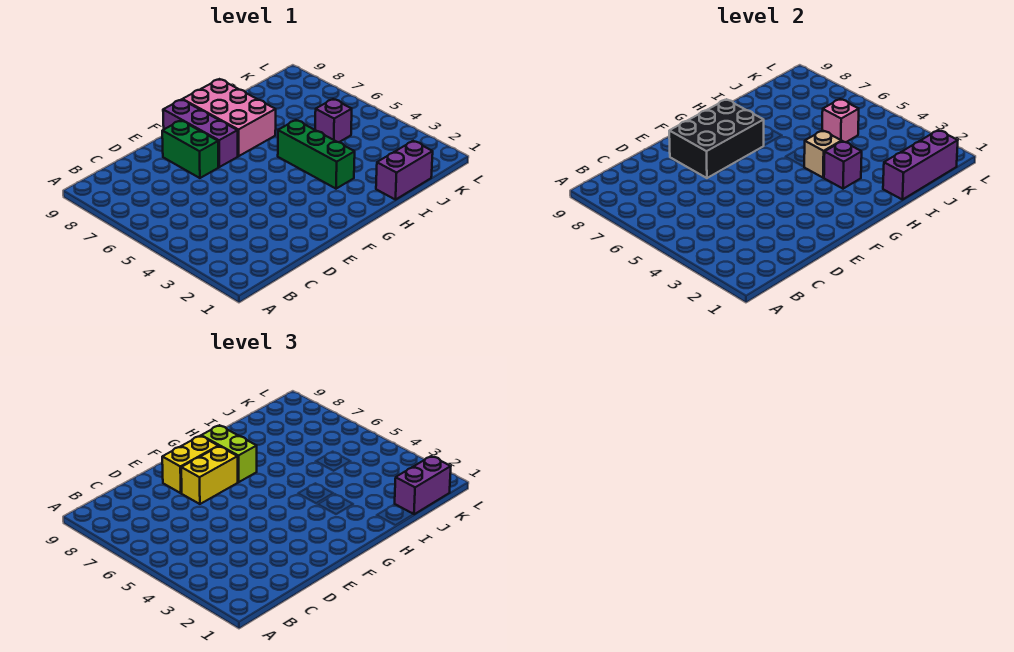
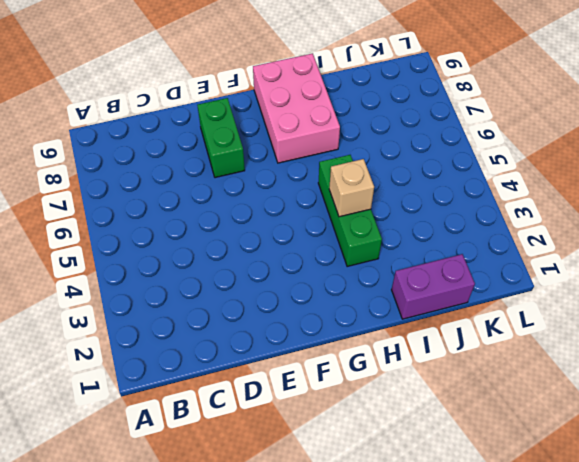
none -> purple 1x3 brick [163,100,238,167]
none -> purple 1x1 brick [315,99,352,142]
none -> black 2x3 brick [669,99,764,178]

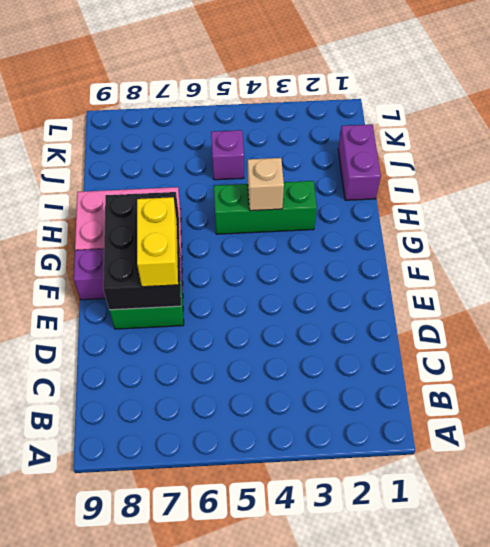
none -> purple 1x1 brick [824,141,862,189]
none -> purple 1x3 brick [883,130,958,200]
none -> pink 1x1 brick [822,99,859,142]

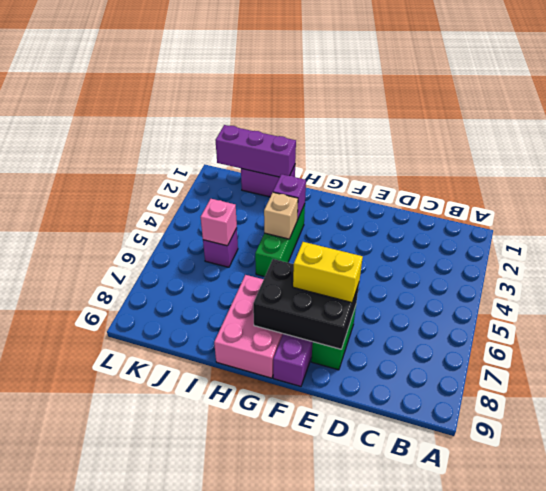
none -> yellow 1x2 brick [162,436,218,493]
none -> lime 1x2 brick [201,425,257,482]
none -> purple 1x2 brick [395,456,451,514]

